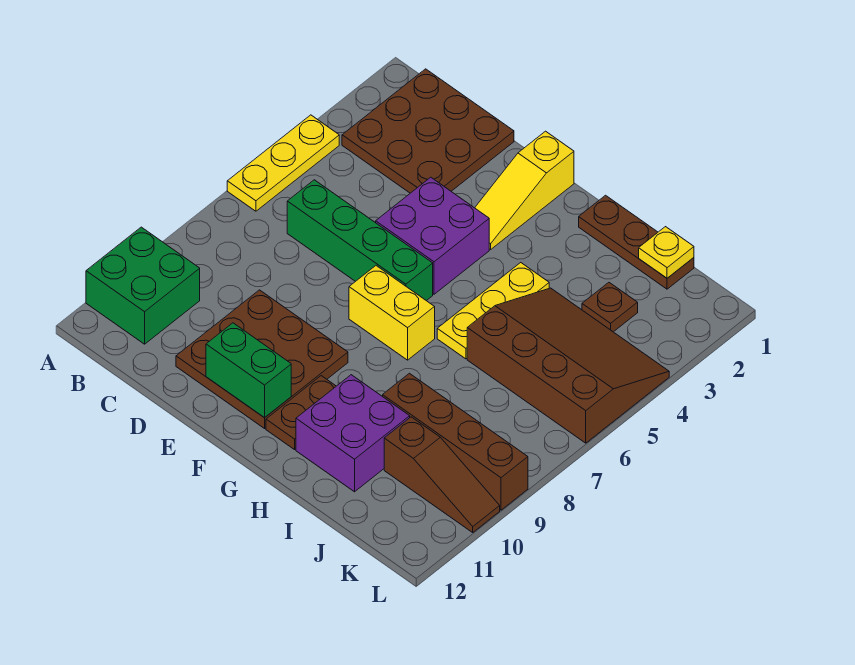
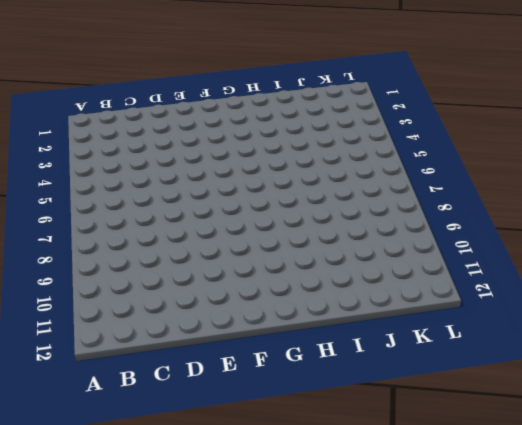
none -> yellow 1x3 plate [227,115,339,211]
none -> green 2x2 brick [86,227,200,344]
none -> brown 3x3 plate [342,69,514,193]

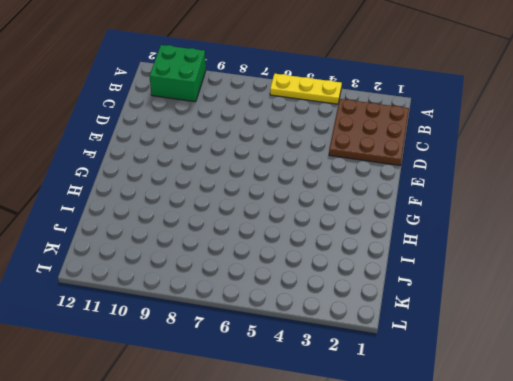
none -> green 1x4 brick [287,180,433,301]
none -> brown 3x3 plate [176,290,348,428]
none -> purple 2x2 brick [376,177,489,294]

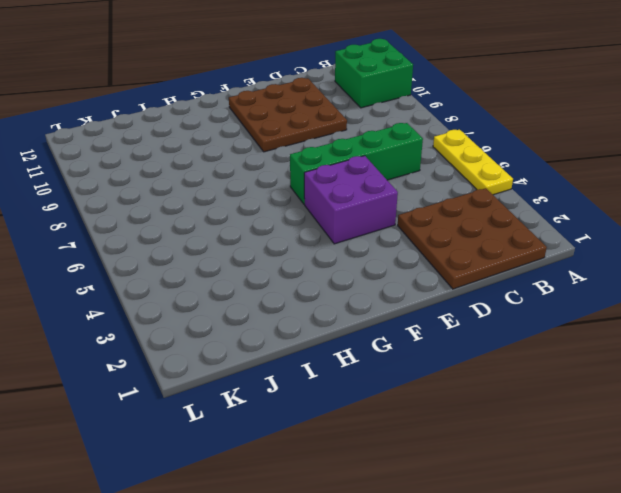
none -> yellow 1x3 slope [475,131,574,249]
none -> yellow 1x2 brick [349,266,435,360]
none -> brown 1x2 plate [266,376,336,450]

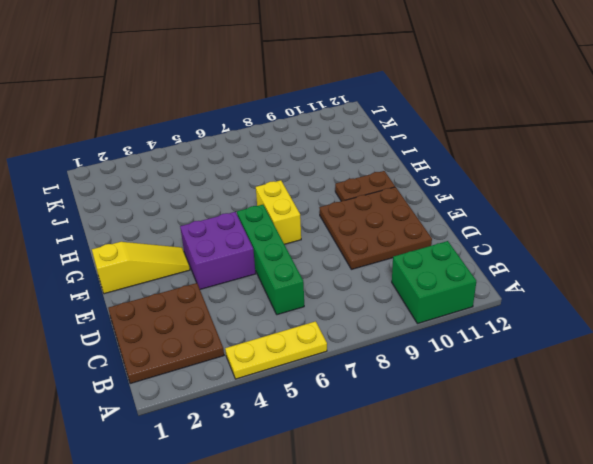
none -> brown 1x3 plate [579,195,694,289]
none -> yellow 1x3 plate [437,263,549,359]
none -> purple 2x2 brick [296,375,410,492]

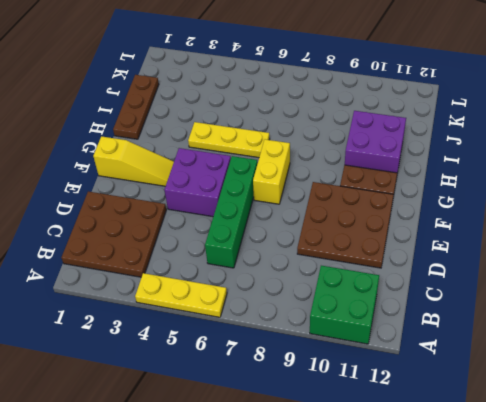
none -> brown 3x4 slope [467,288,669,443]
none -> brown 1x4 brick [383,373,528,510]
none -> brown 1x1 plate [582,283,638,332]

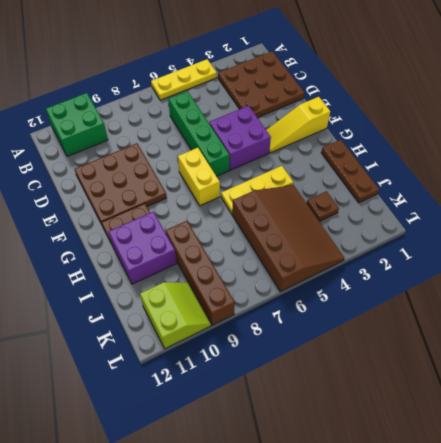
lime 2x2 slope [140,282,211,349] -> brown 1x3 slope [384,417,500,532]
none -> green 1x2 brick [206,323,291,418]
none -> yellow 1x1 plate [639,227,694,278]

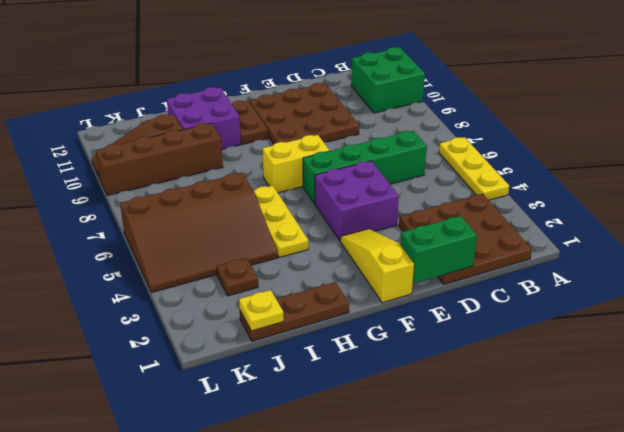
green 1x2 brick [401,216,477,283] -> green 1x2 brick moved to [206,323,291,418]

